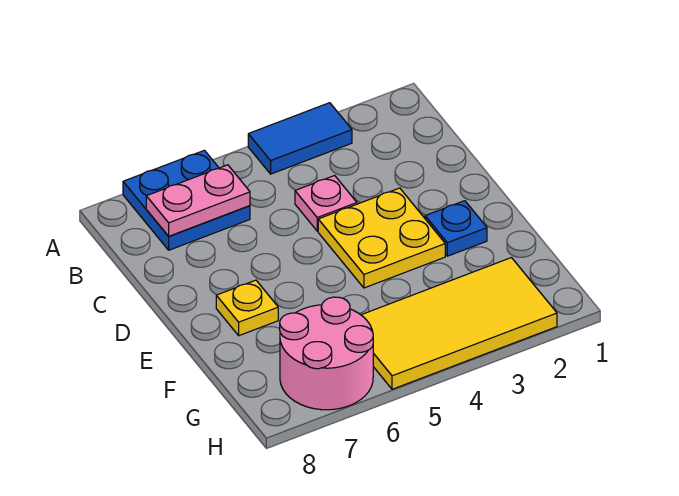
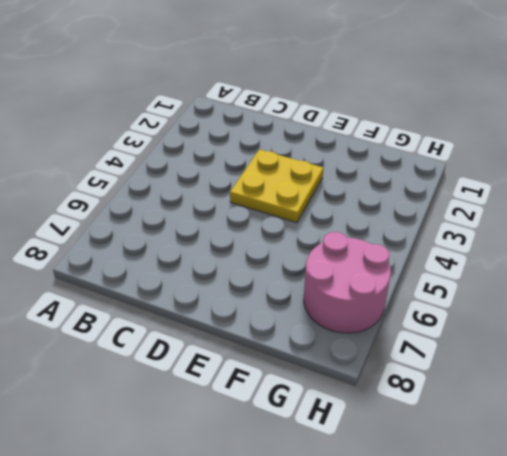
none -> blue 1x2 tile [248,103,352,174]
none -> blue 2x2 plate [123,150,250,250]

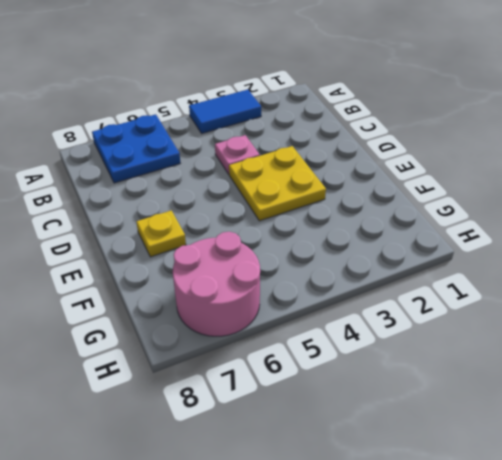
none -> blue 1x1 plate [425,201,487,256]
none -> yellow 2x4 tile [362,258,557,389]

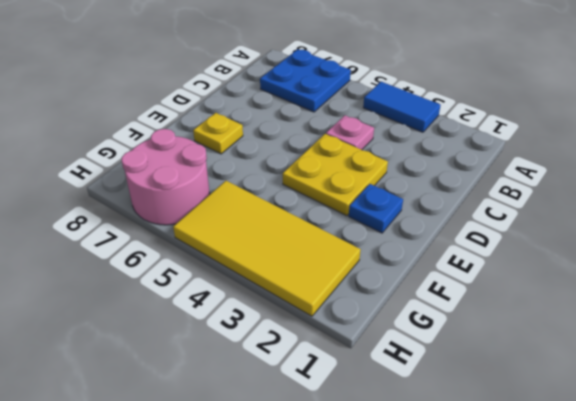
none -> pink 1x2 plate [146,165,250,236]

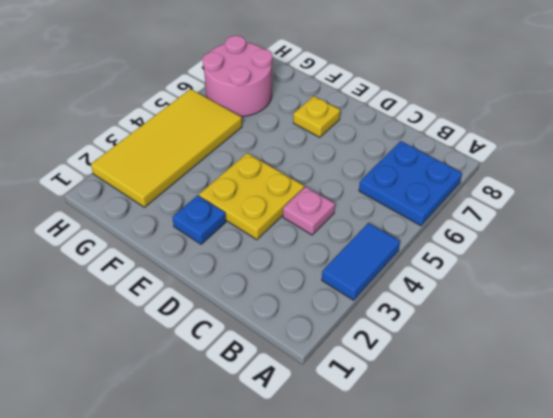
none -> pink 1x2 plate [146,165,250,236]

